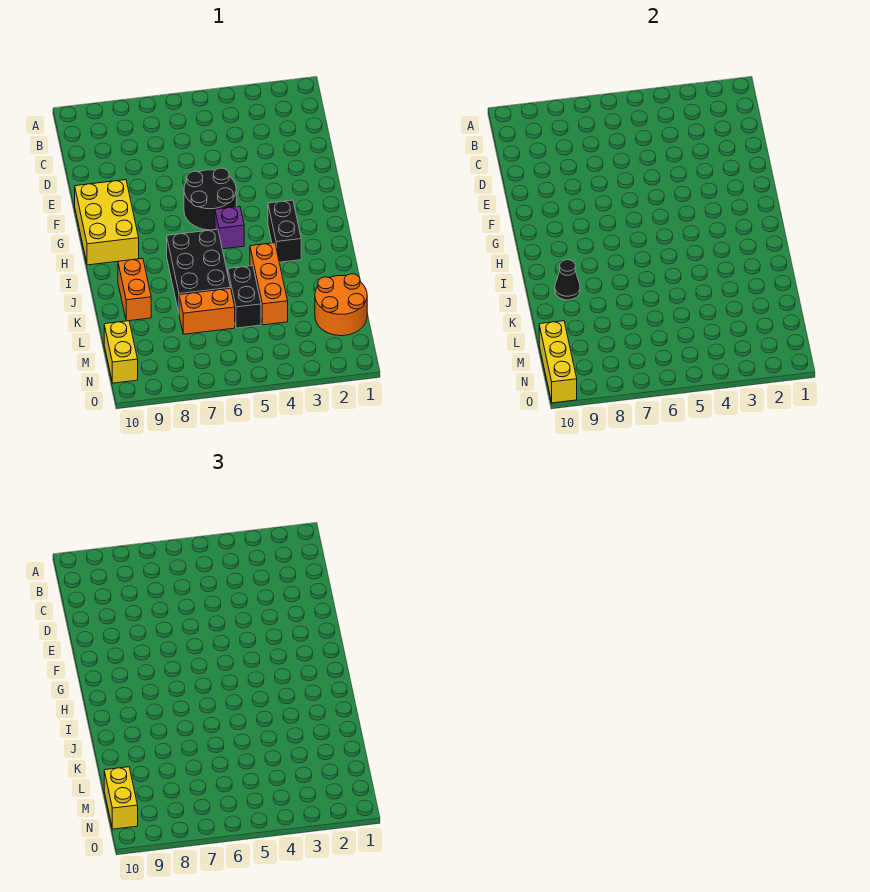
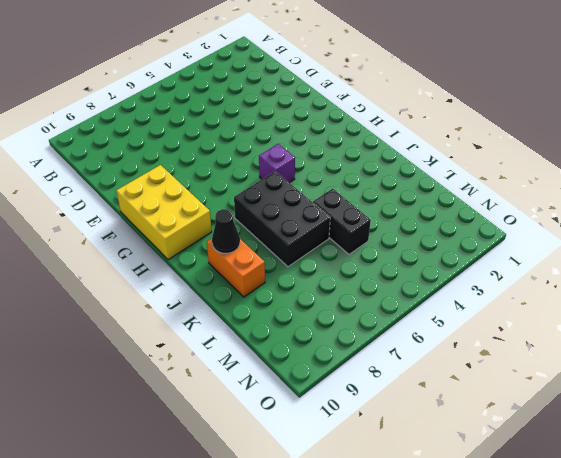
none -> black 2x2 round brick [184,168,236,230]
none -> black 1x2 brick [268,200,301,262]
none -> orange 1x3 brick [250,243,288,325]

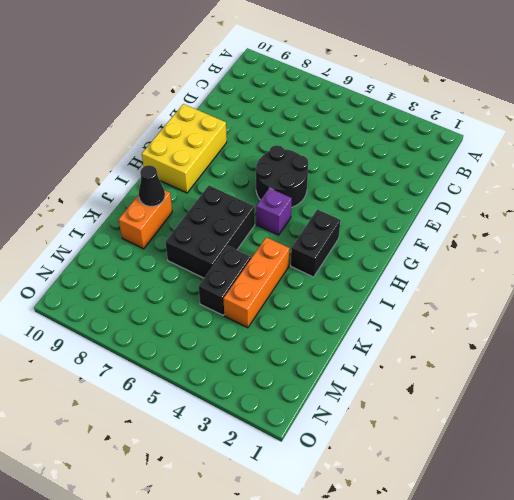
none -> orange 2x2 round brick [315,274,367,336]
none -> orange 1x2 brick [179,288,235,334]
none -> yellow 1x2 brick [104,321,138,383]

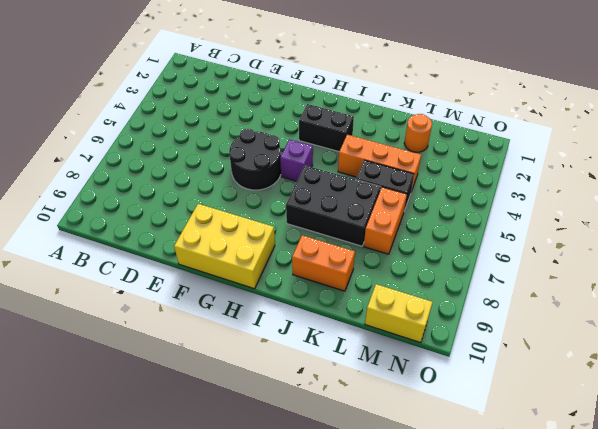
orange 1x1 round brick [404,114,432,152] -> orange 2x2 round brick [315,274,367,336]
none -> black 1x1 cone [555,260,580,300]
none -> yellow 1x3 brick [539,321,577,403]
none -> yellow 1x2 brick [104,767,138,829]

